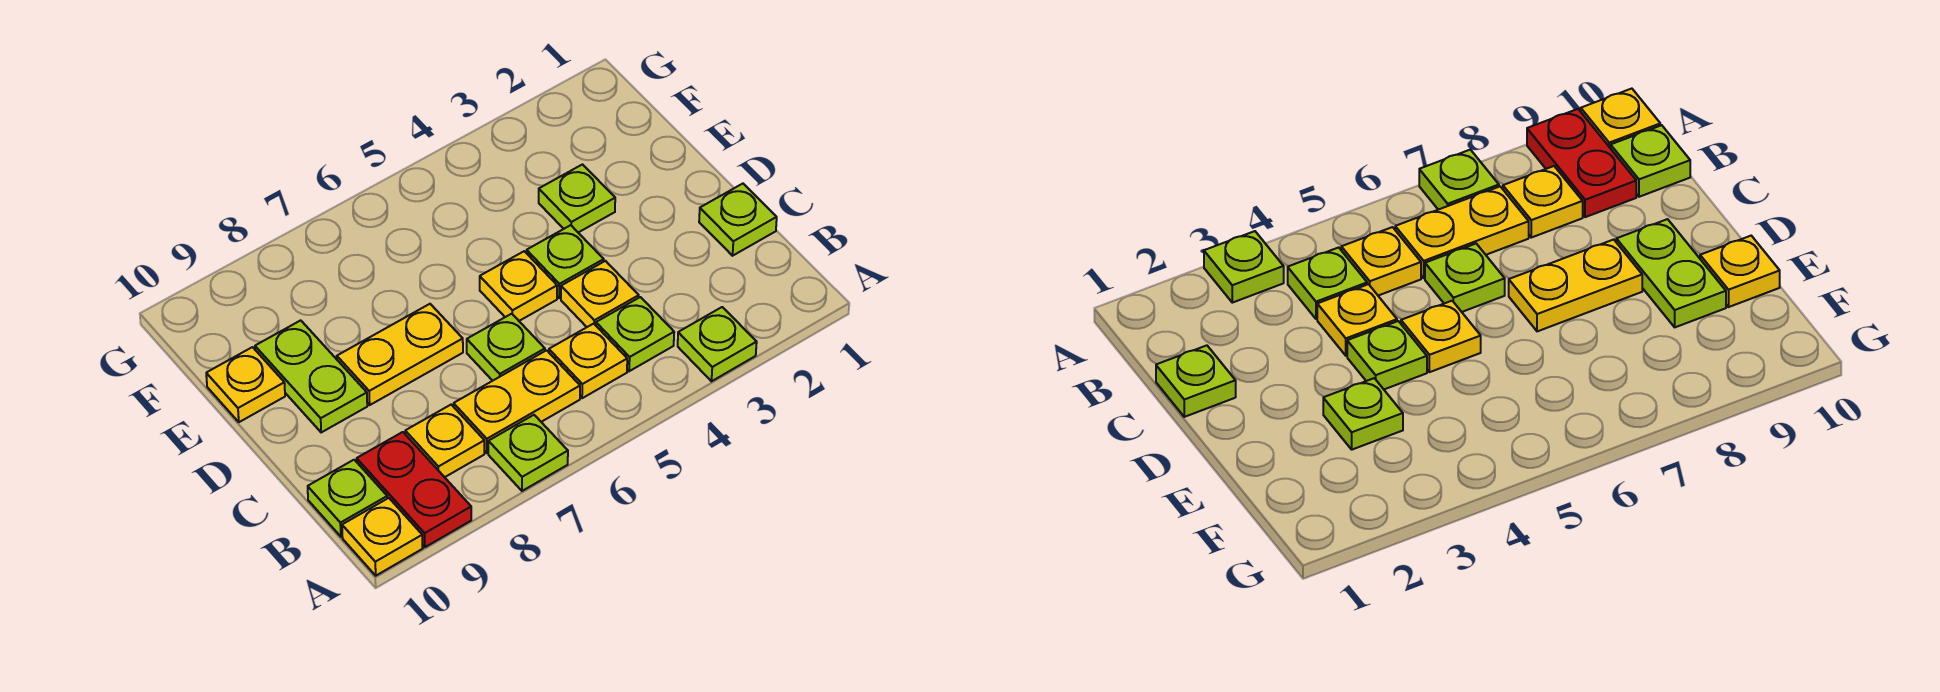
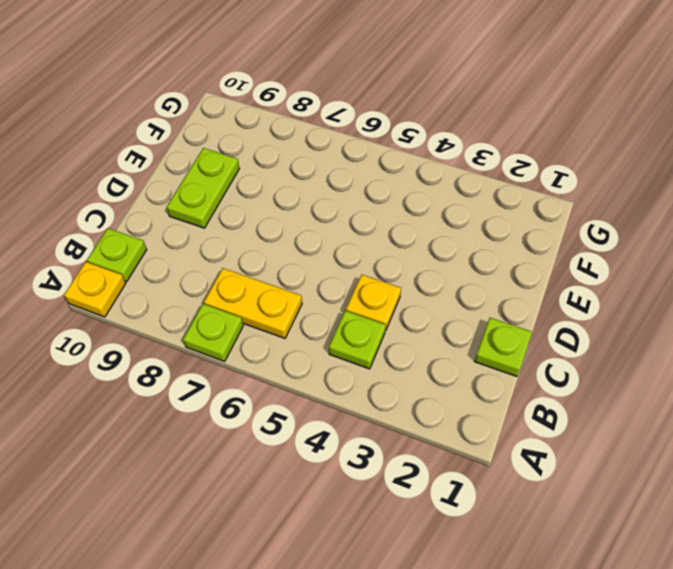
none -> lime 1x1 plate [678,307,757,381]
none -> red 1x2 plate [357,432,471,547]
none -> yellow 1x1 plate [549,324,627,398]

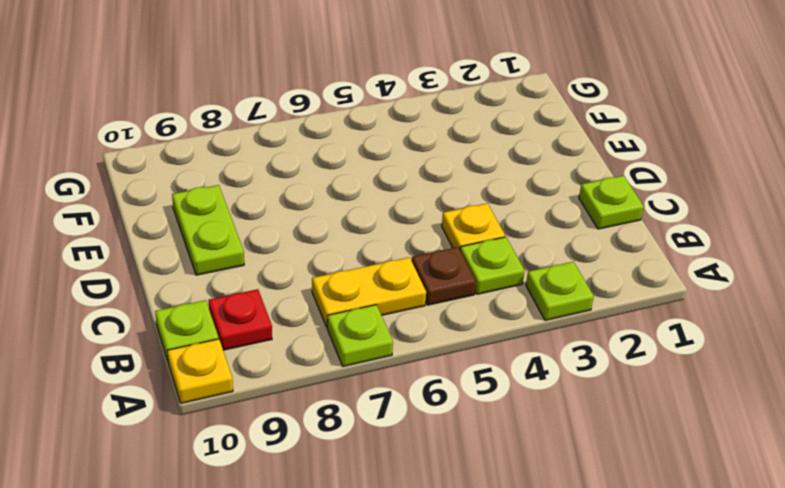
brown 1x1 plate [412,247,476,305] -> yellow 1x1 plate [549,324,627,398]
red 1x1 plate [208,289,272,350] -> red 1x2 plate [357,432,471,547]
none -> yellow 1x1 plate [405,405,484,477]
none -> lime 1x1 plate [467,314,545,381]
none -> lime 1x1 plate [527,225,604,298]

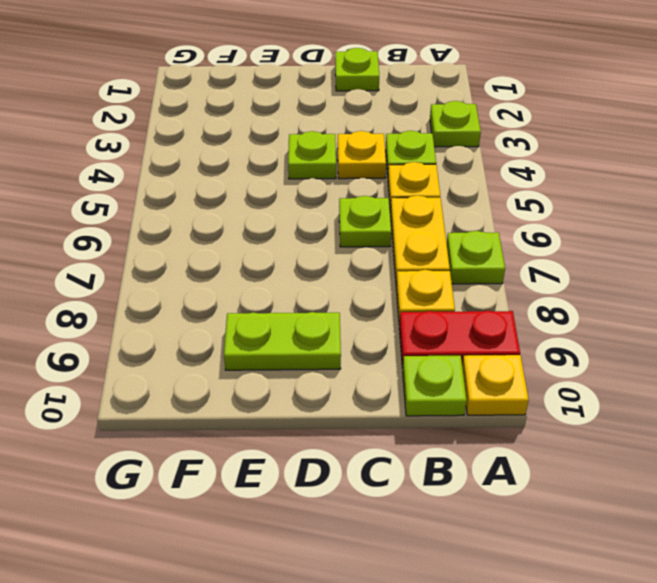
none -> yellow 1x1 plate [480,251,557,321]
none -> yellow 1x2 plate [337,304,463,405]
none -> lime 1x1 plate [539,165,615,233]

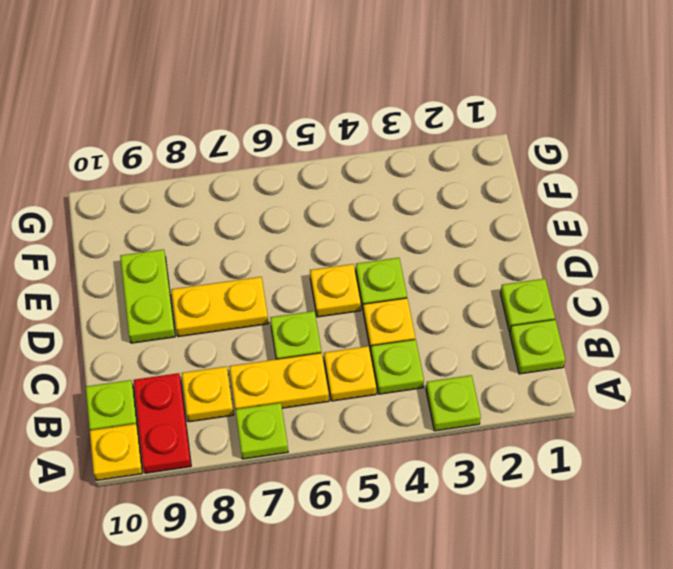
lime 1x1 plate [510,320,565,374] -> lime 1x1 plate moved to [539,165,615,233]
none -> yellow 1x1 plate [206,347,285,422]

